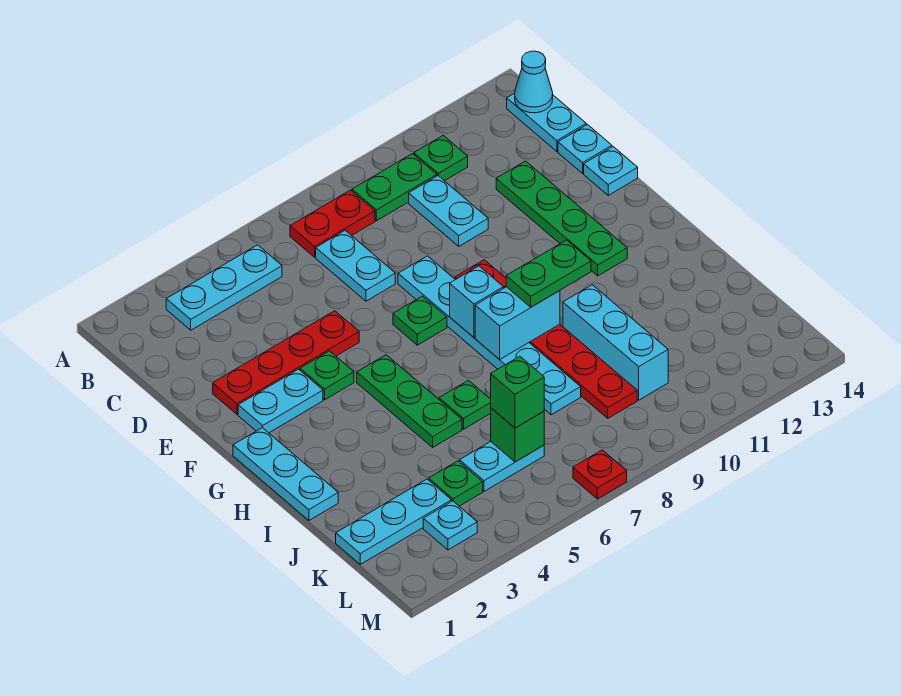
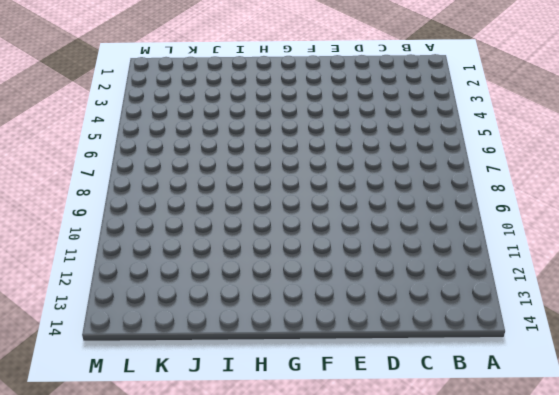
none -> cyan 1x3 plate [166,245,282,330]
none -> red 1x2 plate [290,190,375,257]
none -> green 1x2 plate [352,154,437,221]
none -> green 1x1 plate [414,135,468,181]

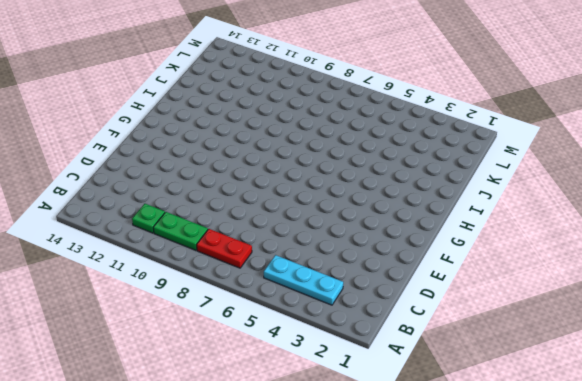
none -> cyan 1x2 plate [507,93,586,151]
none -> cyan 1x2 plate [316,230,395,301]
none -> cyan 1x2 plate [409,176,488,246]
none -> green 1x4 plate [496,161,627,276]

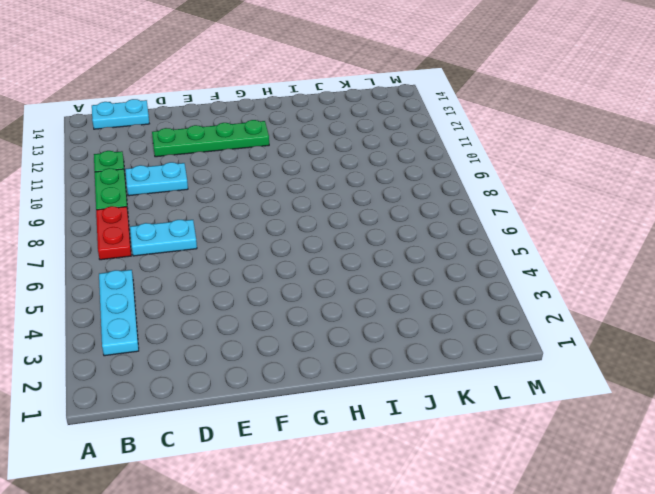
none -> cyan 1x1 plate [558,125,612,173]
none -> red 1x4 plate [213,311,359,414]
none -> cyan 1x6 plate [398,256,581,415]
none -> cyan 1x1 plate [584,147,638,195]

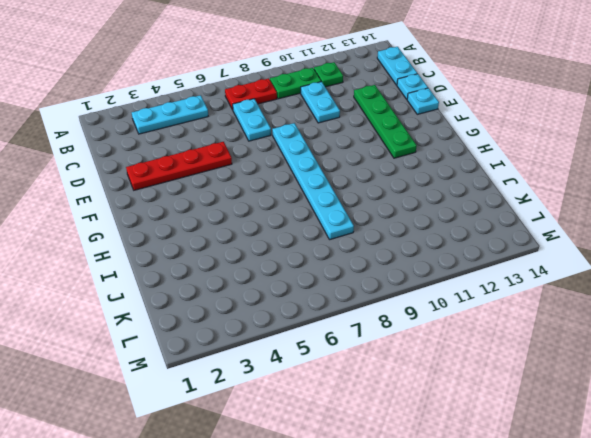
none -> cyan 1x2 plate [238,369,323,433]
none -> green 1x1 plate [300,351,354,400]
none -> green 1x1 plate [393,296,447,345]
none -> red 1x6 plate [455,260,637,418]

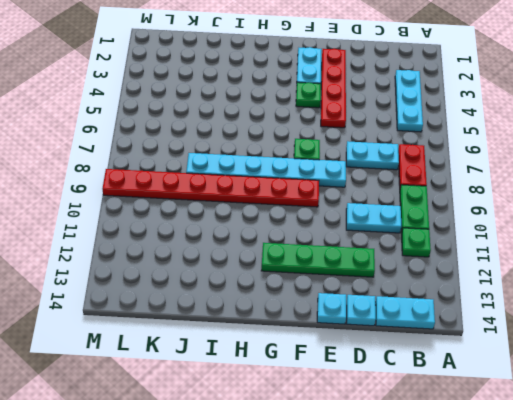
red 1x8 plate [103,169,319,207] -> red 1x6 plate [455,260,637,418]
none -> cyan 1x3 plate [233,428,338,520]
none -> green 1x3 plate [357,355,462,447]
none -> green 1x1 plate [439,380,491,429]
none -> cyan 1x3 brick [563,285,668,400]

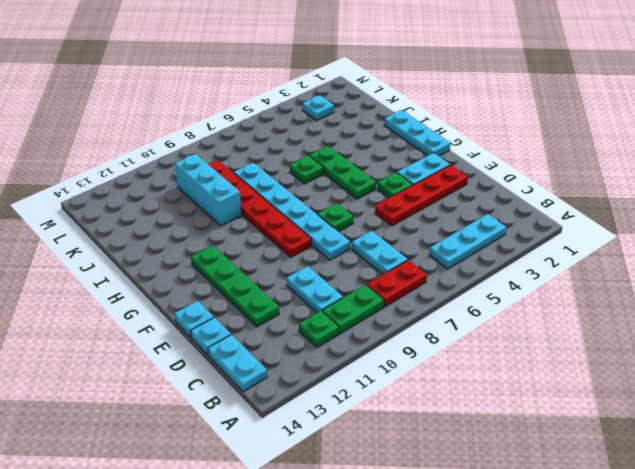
none -> cyan 1x3 plate [336,479,452,564]
none -> green 1x1 plate [429,461,483,506]
none -> cyan 1x2 plate [460,442,544,491]
none -> red 1x1 plate [573,450,627,499]

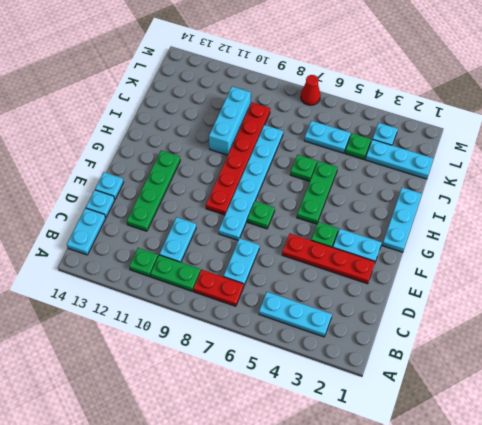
red 1x1 cone [301,75,321,105] -> red 1x1 plate [573,450,627,499]
none -> cyan 1x1 cone [515,51,553,113]
none -> cyan 1x1 brick [450,266,503,337]
none -> cyan 1x2 brick [475,287,560,360]
none -> green 1x1 brick [491,408,544,462]

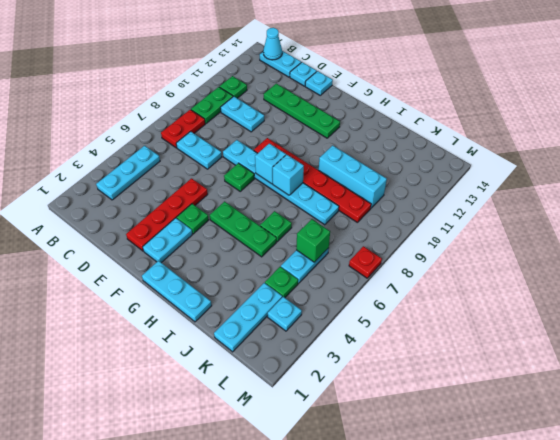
cyan 1x1 brick [273,155,304,195] -> cyan 1x2 brick [475,287,560,360]
none -> green 1x2 plate [506,240,591,307]
none -> green 1x1 brick [491,356,544,428]

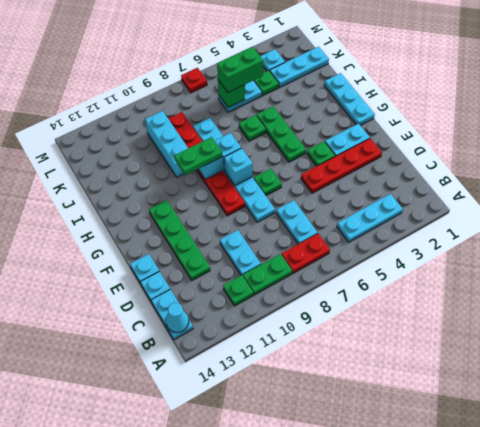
green 1x2 brick [217,47,263,92] -> green 1x1 brick [491,356,544,428]

